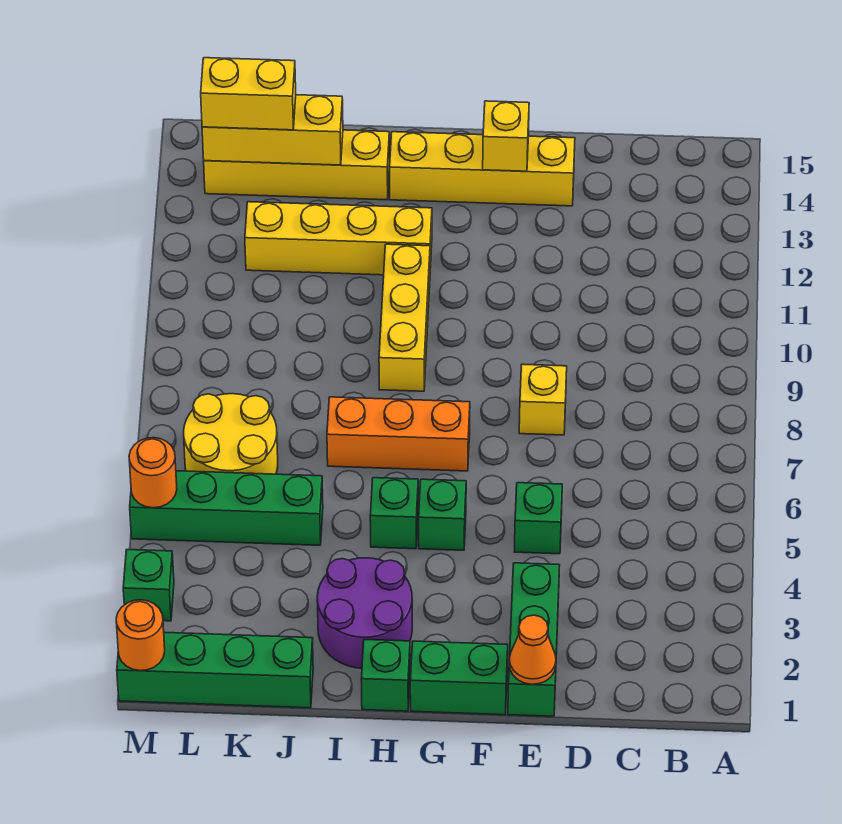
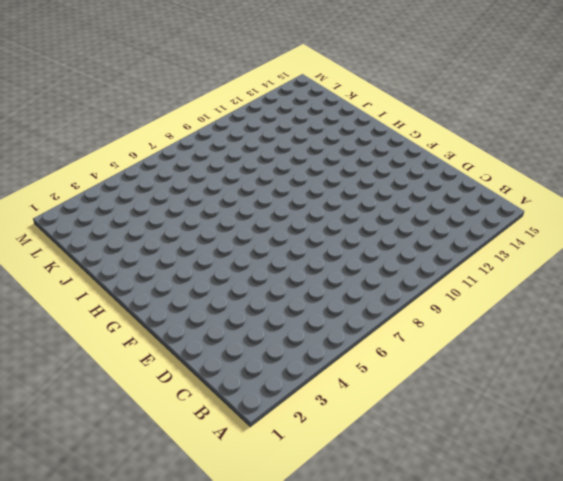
none -> green 1x3 brick [508,563,560,716]
none -> green 1x1 brick [514,483,562,554]
none -> yellow 1x1 brick [519,364,567,435]

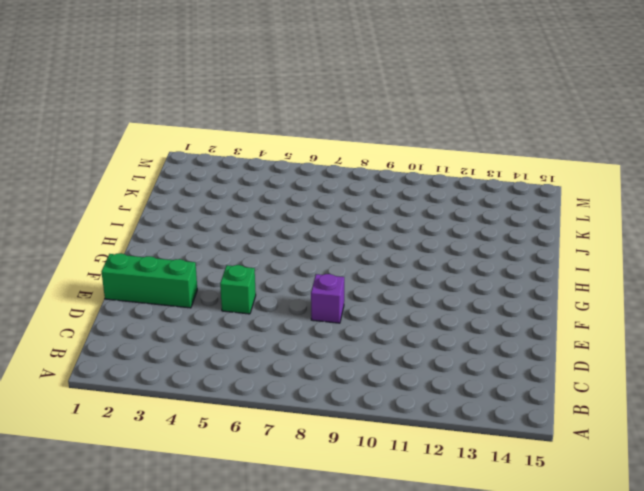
purple 1x1 brick [311,274,344,323] -> yellow 1x1 brick [519,364,567,435]
none -> yellow 1x4 brick [390,132,575,206]
none -> green 1x2 brick [410,641,508,715]
none -> green 1x1 brick [419,479,466,550]

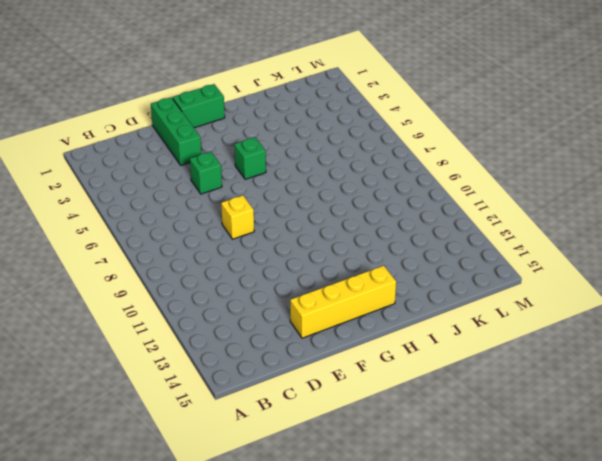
none -> orange 1x3 brick [327,397,470,471]
none -> green 1x1 brick [361,639,410,711]
none -> purple 2x2 round brick [317,558,412,668]

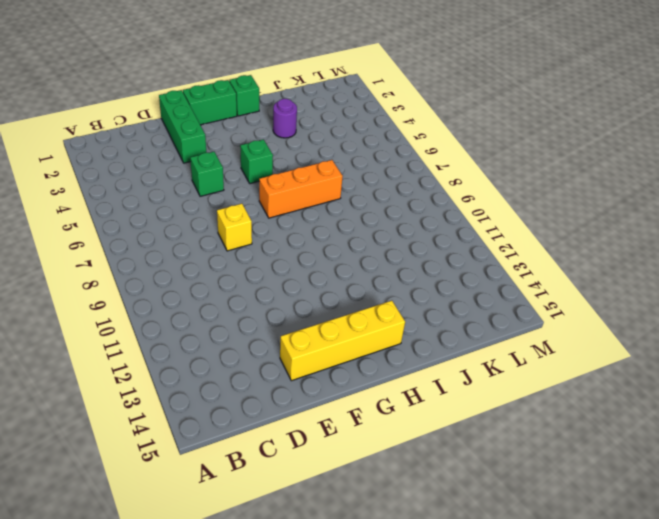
purple 1x1 round brick [273,99,297,138] -> purple 2x2 round brick [317,558,412,668]
none -> green 1x1 brick [370,478,418,549]
none -> yellow 1x3 brick [379,244,430,391]
none -> yellow 1x4 brick [245,202,432,275]

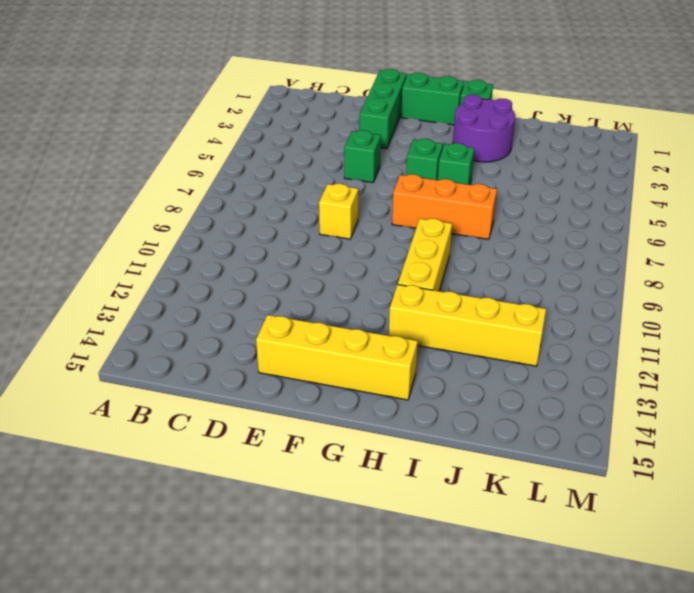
none -> yellow 1x4 brick [204,130,390,200]
none -> green 1x4 brick [117,632,313,708]
none -> green 1x4 brick [130,471,323,545]

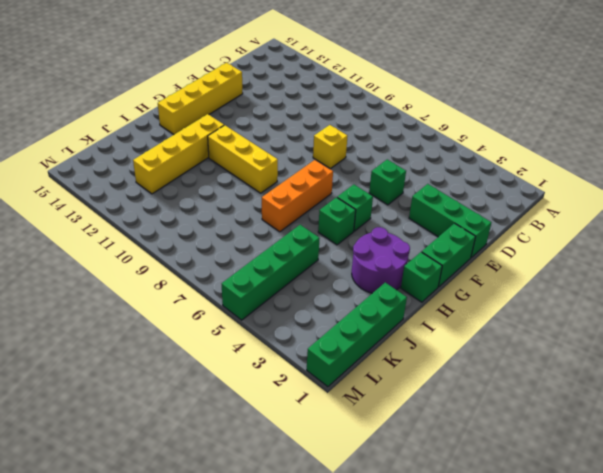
none -> yellow 1x4 brick [204,130,390,200]
none -> yellow 2x2 round brick [184,394,278,474]
none -> green 1x1 brick [123,550,174,621]

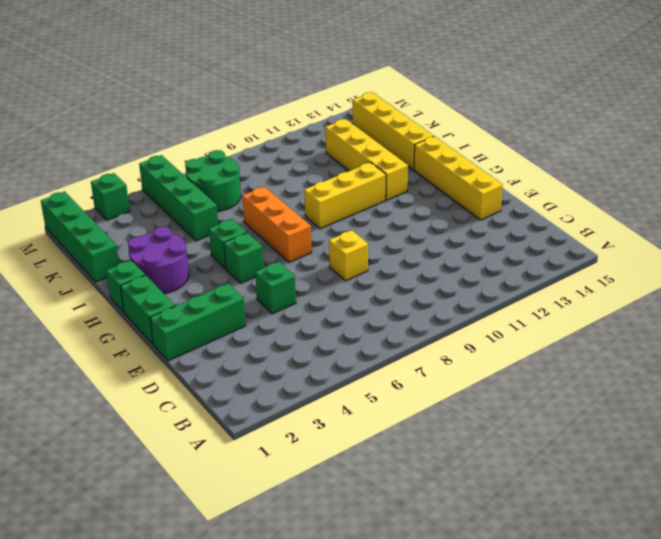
green 2x2 round brick [185,150,241,211] -> yellow 2x2 round brick [184,394,278,474]
none -> orange 1x1 cone [509,615,556,684]
none -> yellow 1x1 brick [483,101,529,171]
none -> yellow 1x3 brick [202,95,343,165]

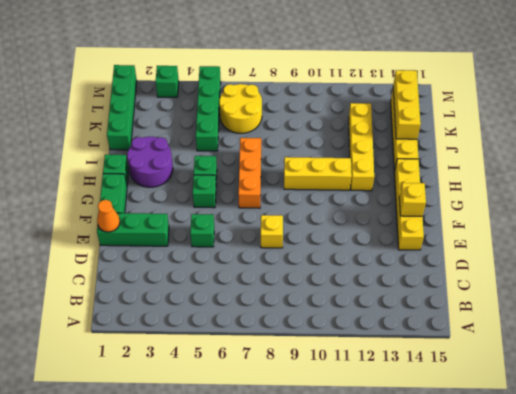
none -> orange 1x1 round brick [116,600,165,671]
none -> orange 1x1 round brick [129,438,177,508]
none -> yellow 1x2 brick [201,58,296,130]

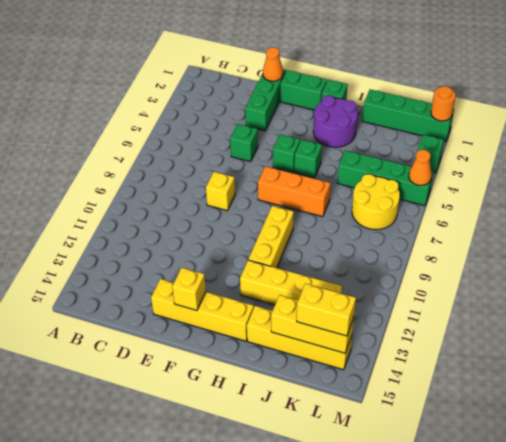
orange 1x1 cone [409,150,432,185] -> orange 1x1 round brick [129,438,177,508]

